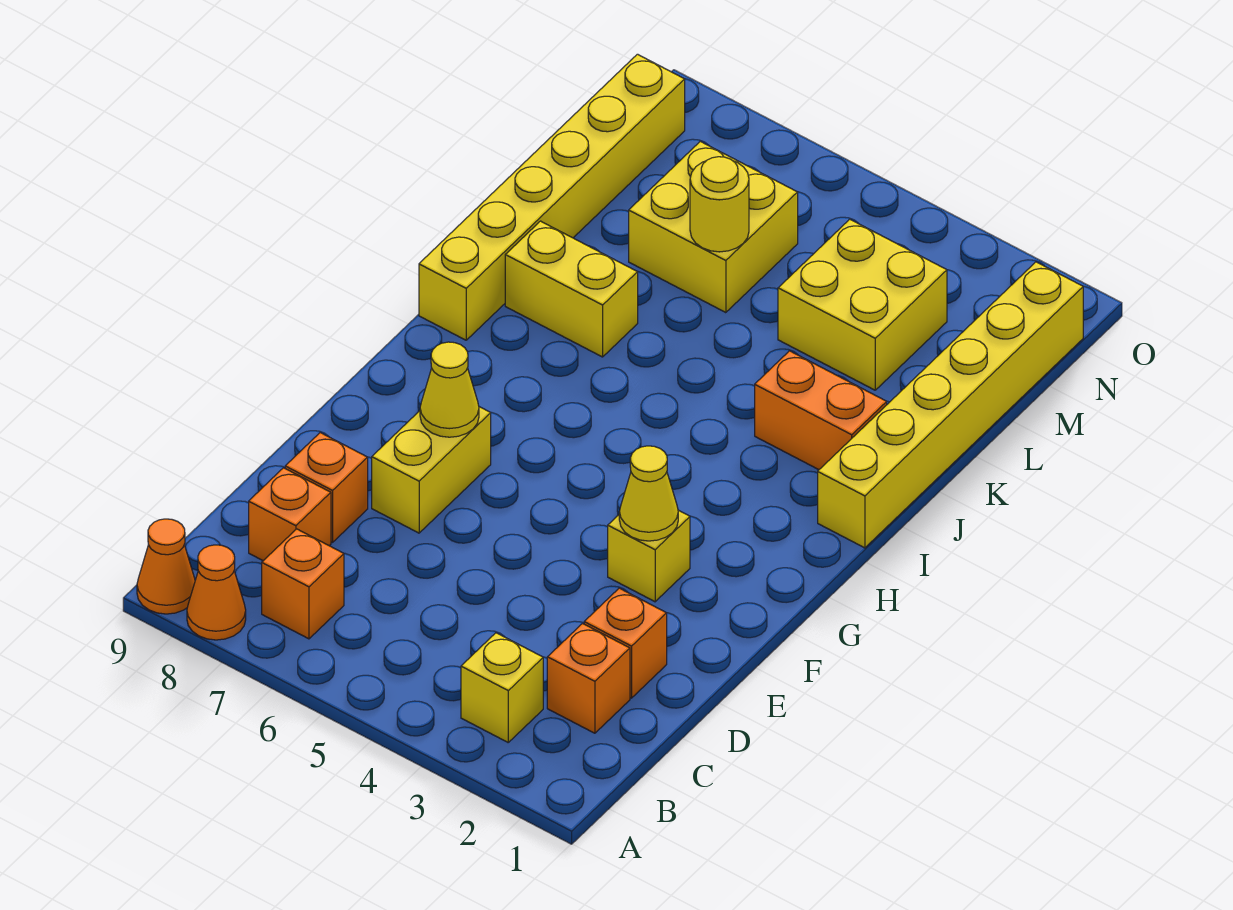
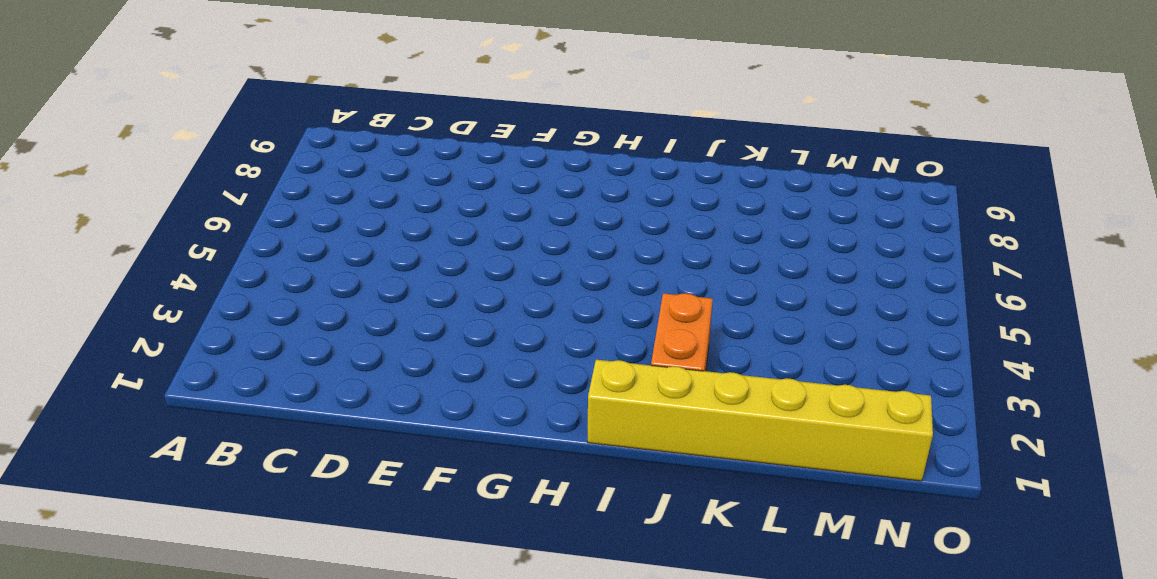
none -> orange 1x1 cone [187,545,246,640]
none -> orange 1x1 cone [137,519,195,614]
none -> yellow 1x1 brick [461,633,543,742]

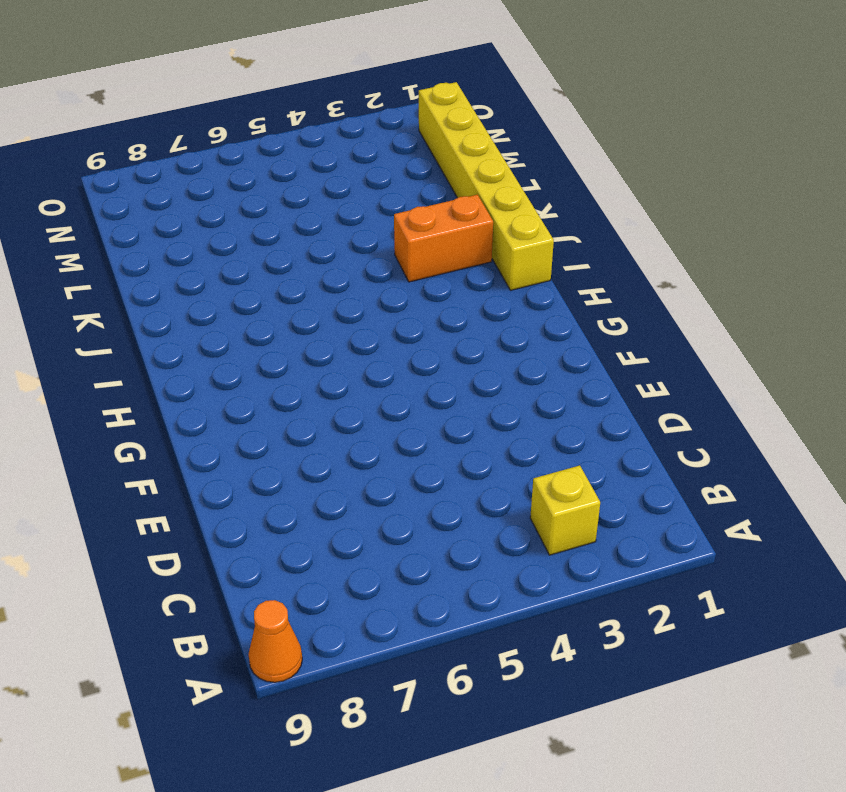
none -> orange 1x1 cone [187,545,246,640]
none -> orange 1x1 brick [262,529,344,639]
none -> orange 1x1 brick [547,623,630,733]

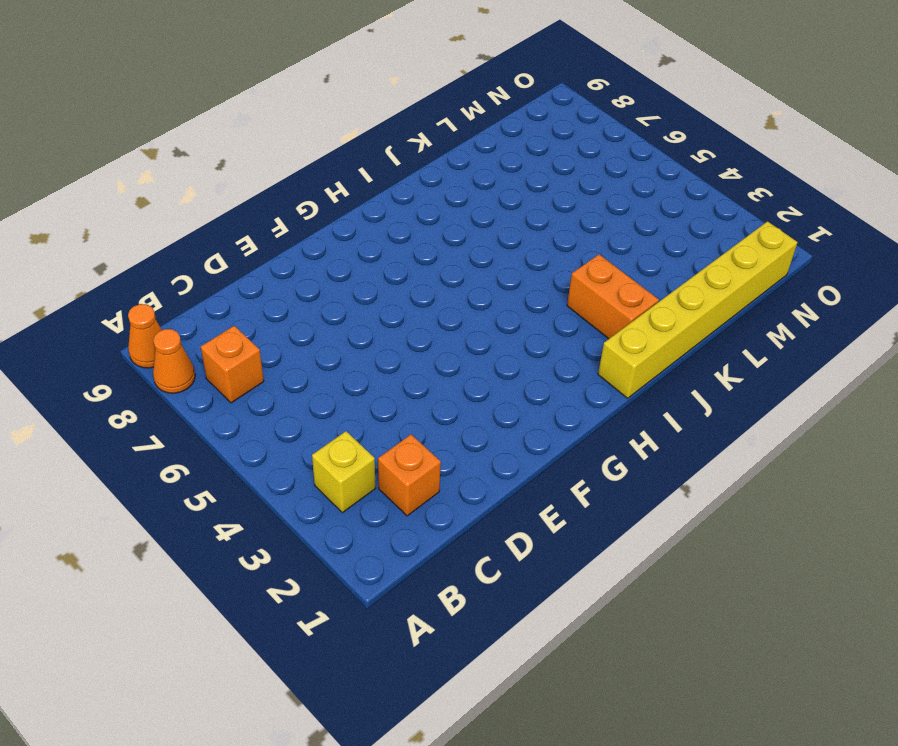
none -> orange 1x1 brick [249,468,331,561]
none -> orange 1x1 brick [584,588,667,698]
none -> orange 1x1 brick [285,433,368,542]

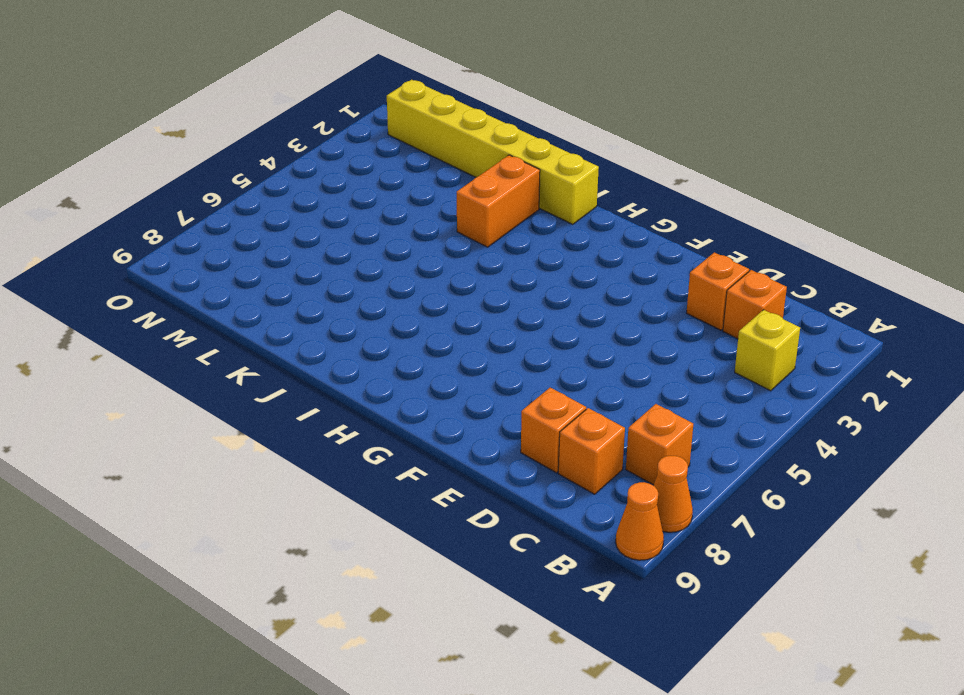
none -> yellow 1x2 brick [372,407,491,533]
none -> yellow 1x1 brick [608,510,690,602]
none -> yellow 1x6 brick [419,54,685,340]

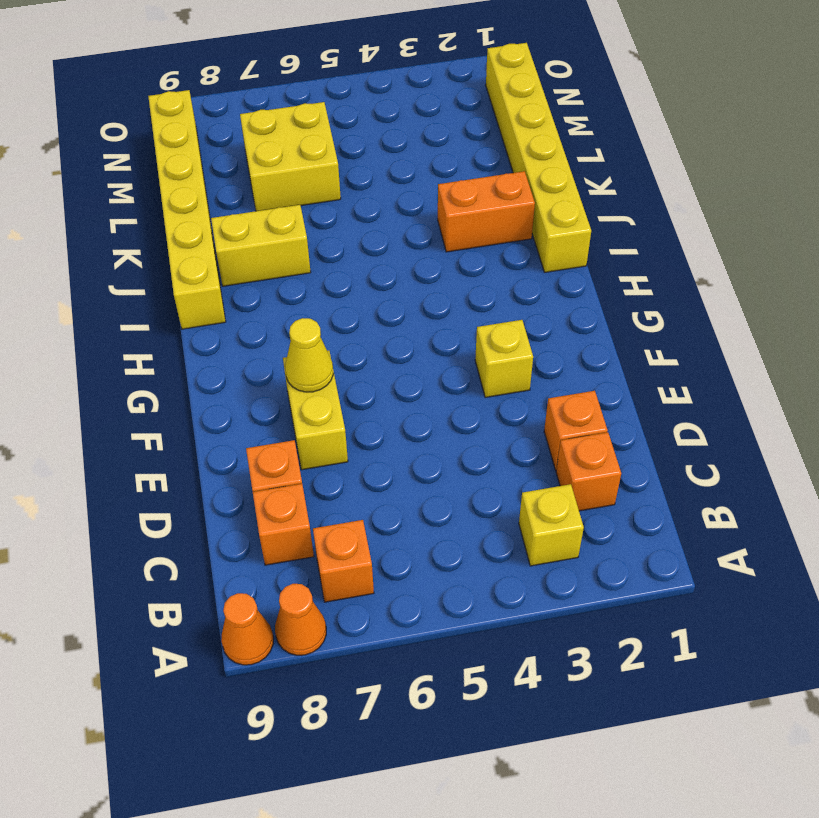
none -> yellow 2x2 brick [778,219,947,390]
none -> yellow 1x1 cone [619,446,678,541]
none -> yellow 1x1 round brick [690,157,749,252]

